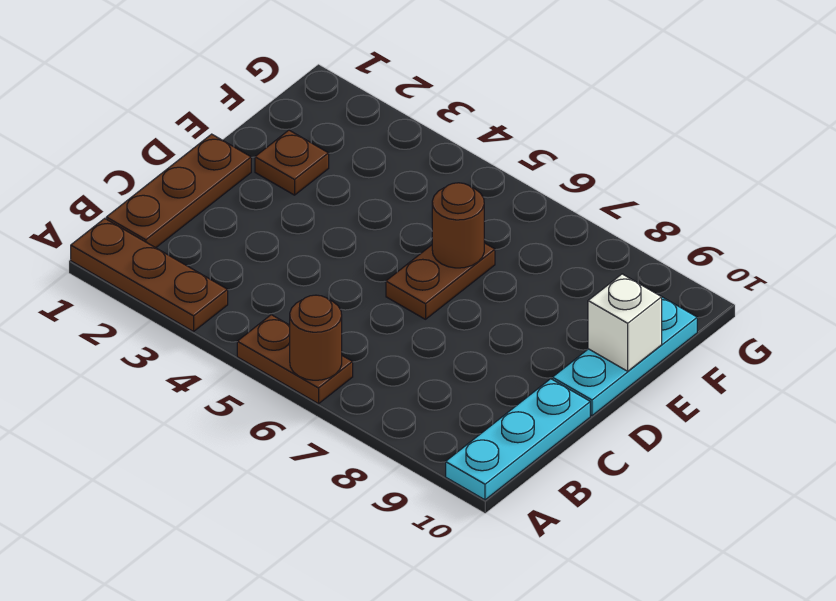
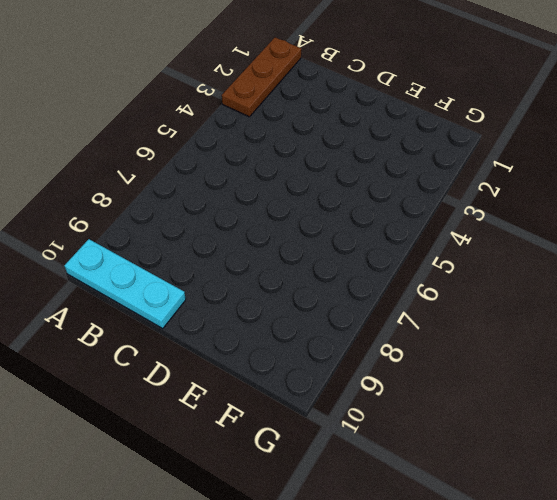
none -> brown 1x2 plate [237,315,353,404]
none -> brown 1x3 plate [106,134,251,248]

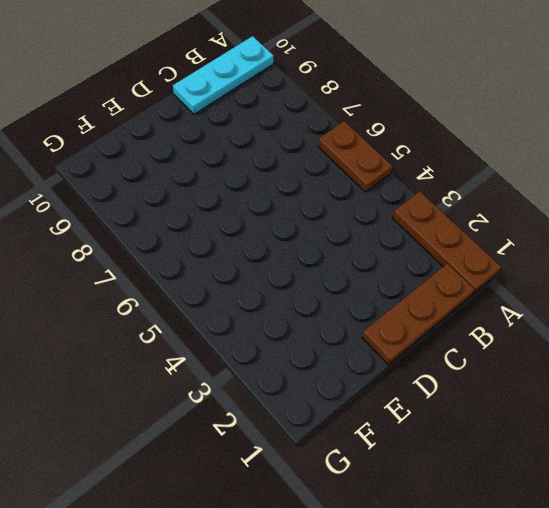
none -> brown 1x2 plate [386,243,495,319]
none -> cyan 1x3 plate [552,297,697,416]

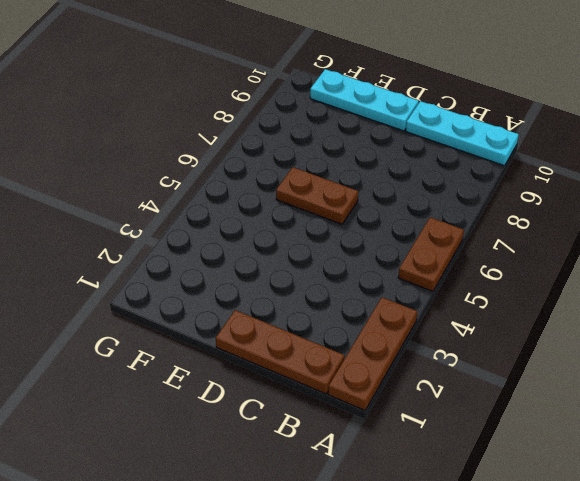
none -> brown 1x1 plate [255,130,329,195]
none -> brown 1x1 round brick [290,295,342,380]

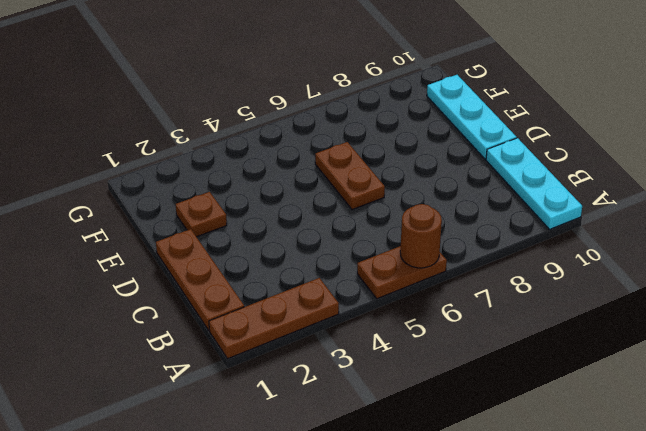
none -> brown 1x1 round brick [432,183,484,268]
none -> white 1x1 brick [588,274,662,371]

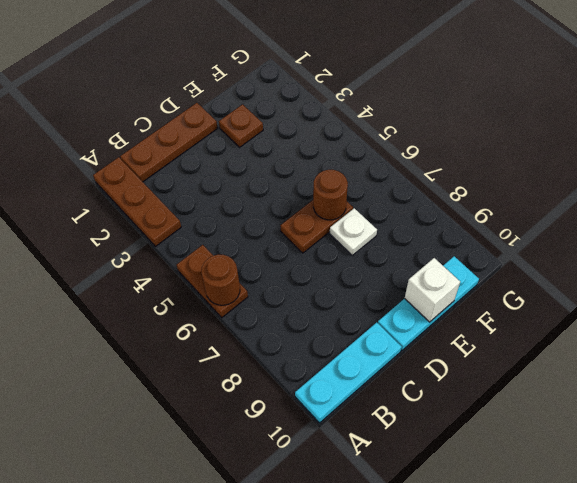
white 1x1 plate [330,208,377,255] -> none

